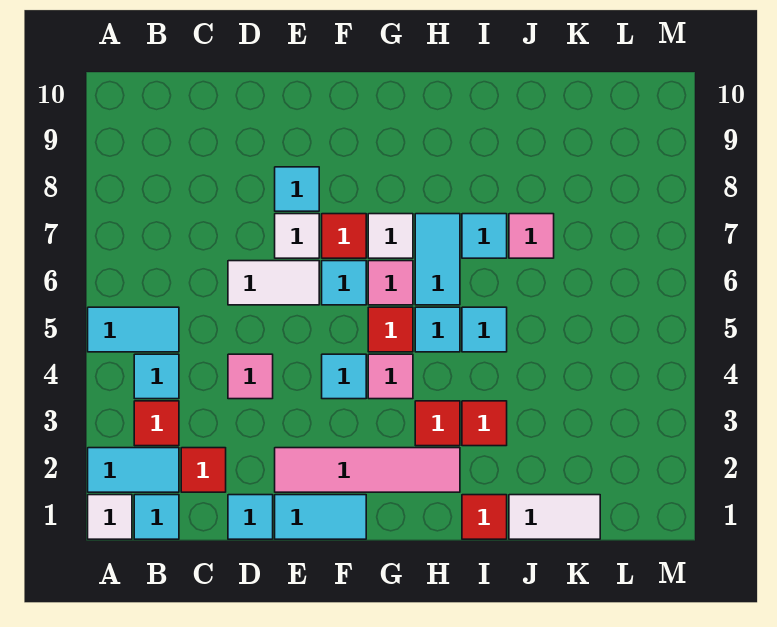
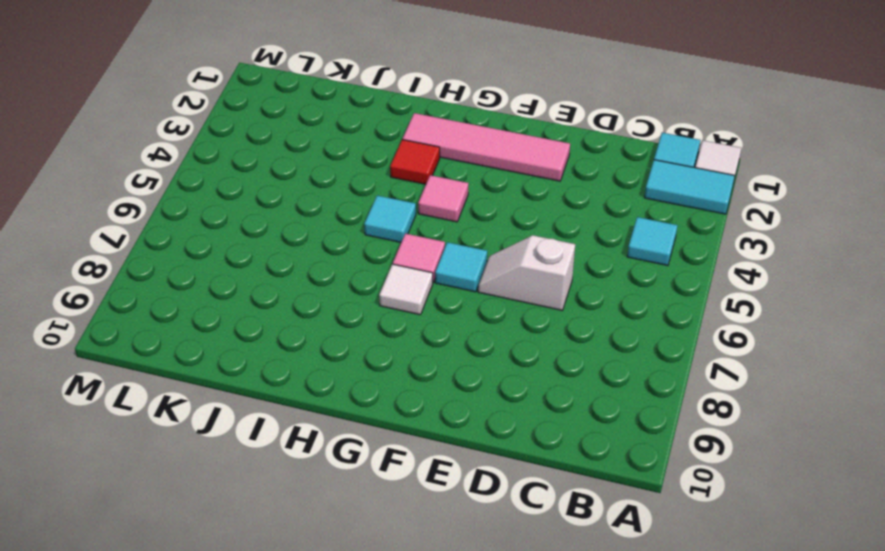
white 1x2 slope [478,235,575,310] -> white 1x2 tile [228,261,319,305]
none -> cyan 1x2 tile [88,307,179,352]
none -> red 1x1 tile [134,401,179,446]
none -> red 1x1 tile [181,448,226,492]
none -> cyan 1x1 tile [228,495,273,539]

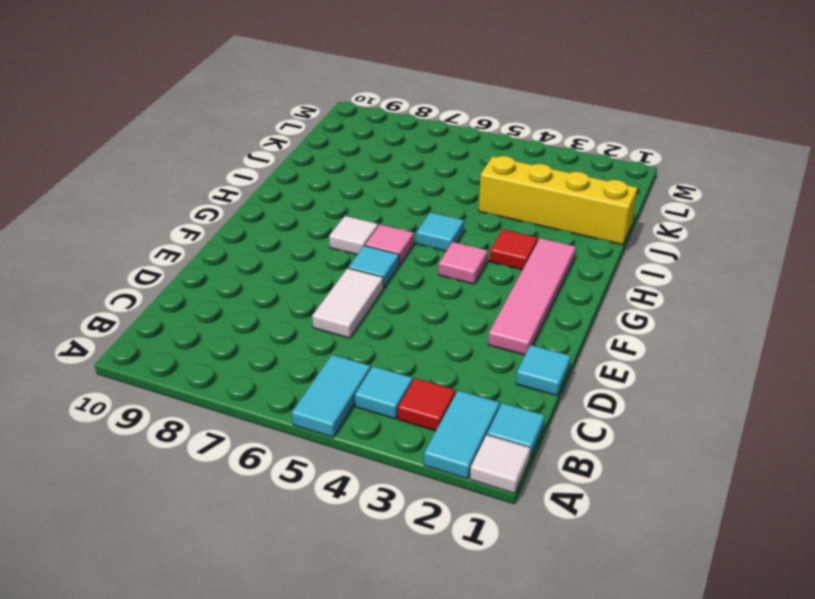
yellow 1x4 brick [479,156,638,245] -> white 1x2 tile [509,495,600,539]
none -> red 1x1 tile [181,448,226,492]
none -> pink 1x1 tile [228,354,273,399]
none -> cyan 1x2 tile [275,495,366,539]
none -> white 1x1 tile [275,214,319,258]

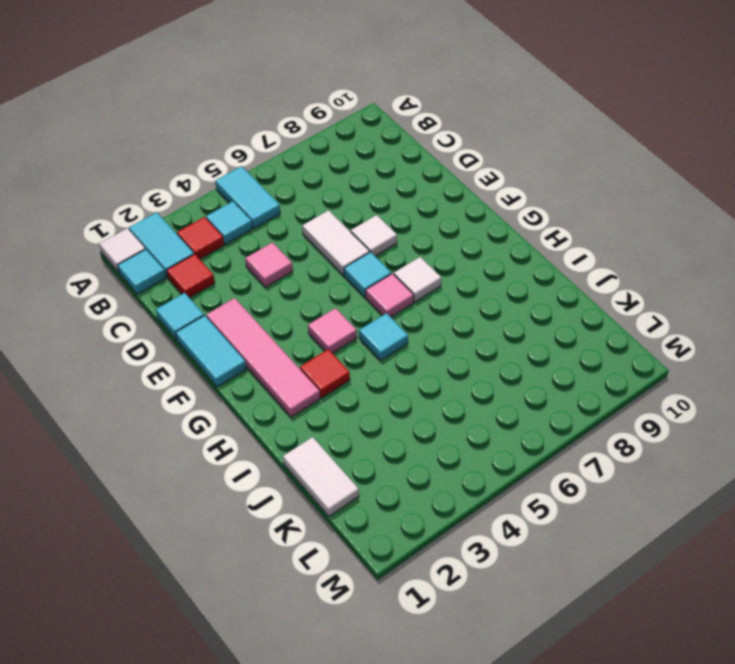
none -> cyan 1x1 tile [275,167,319,211]
none -> cyan 1x1 tile [322,354,366,399]
none -> red 1x1 tile [322,214,366,258]
none -> red 1x1 tile [368,307,413,352]

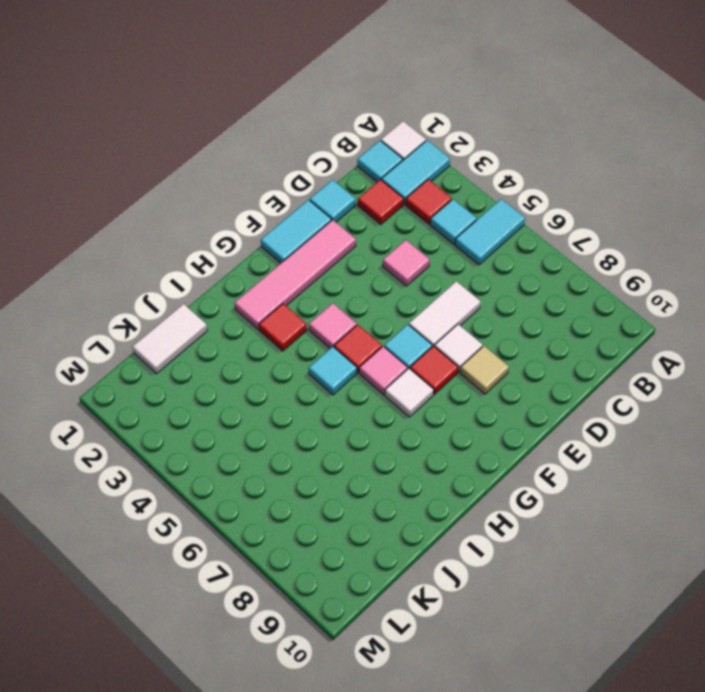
tan 1x1 tile [460,346,509,394] -> cyan 1x1 tile [275,167,319,211]
none -> cyan 1x1 tile [322,354,366,399]
none -> cyan 1x2 tile [415,214,460,305]
none -> red 1x1 tile [462,495,507,539]
none -> red 1x1 tile [462,401,507,446]

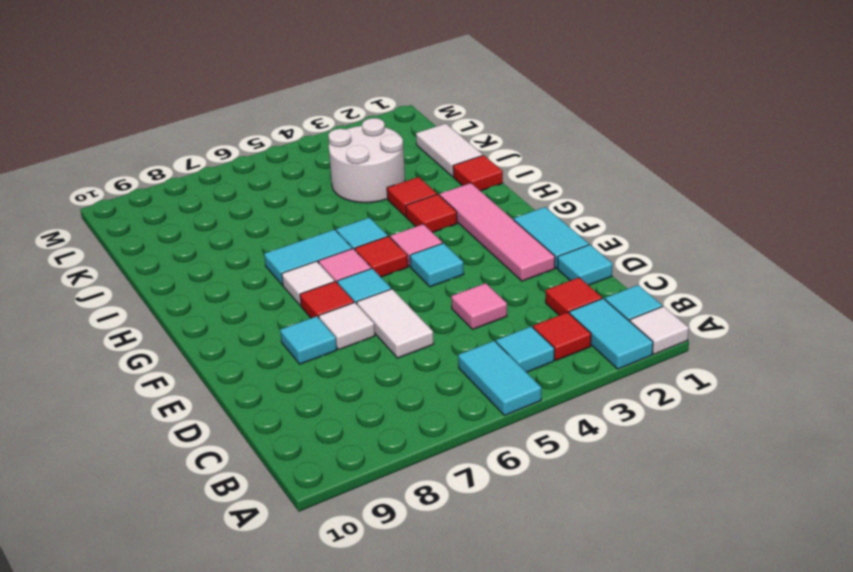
white 2x2 round brick [328,118,405,203] -> none
none -> cyan 1x1 tile [462,307,507,352]
none -> cyan 1x1 tile [462,214,507,258]
none -> pink 1x1 tile [509,214,554,258]

